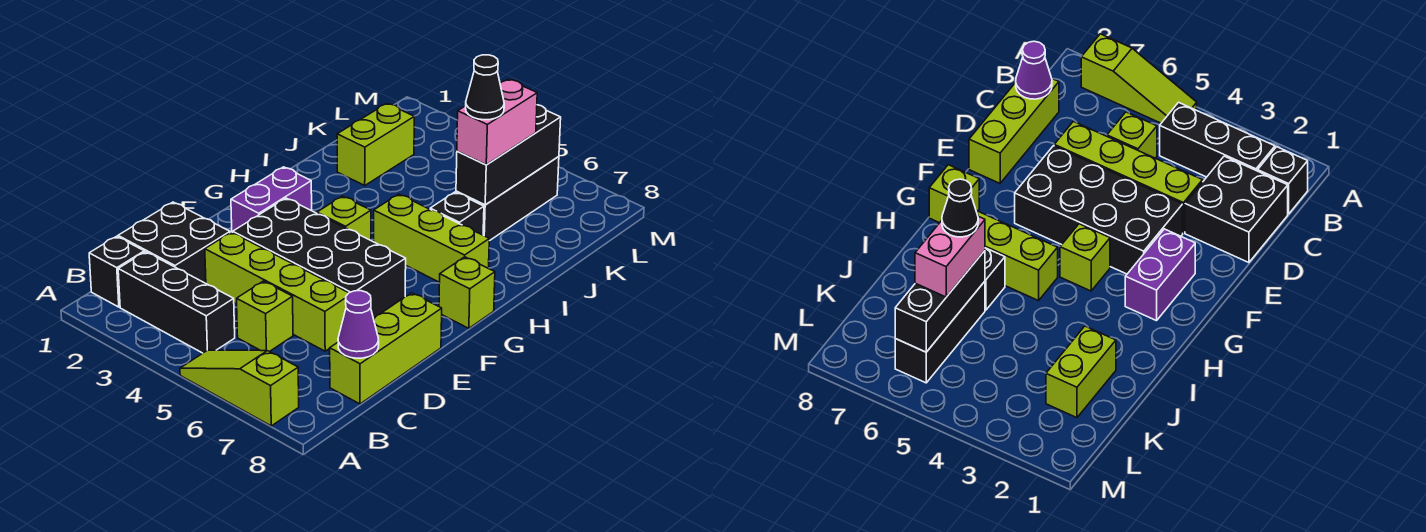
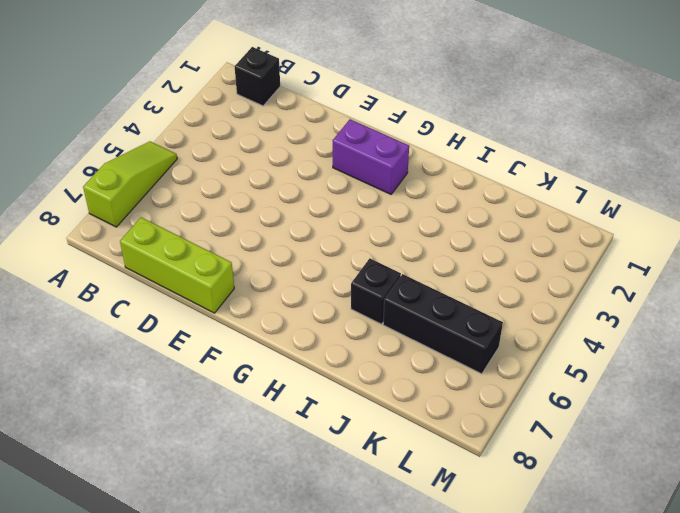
none -> black 1x3 brick [118,252,235,353]
none -> black 2x2 brick [118,202,230,283]
none -> lime 1x1 brick [237,281,293,352]

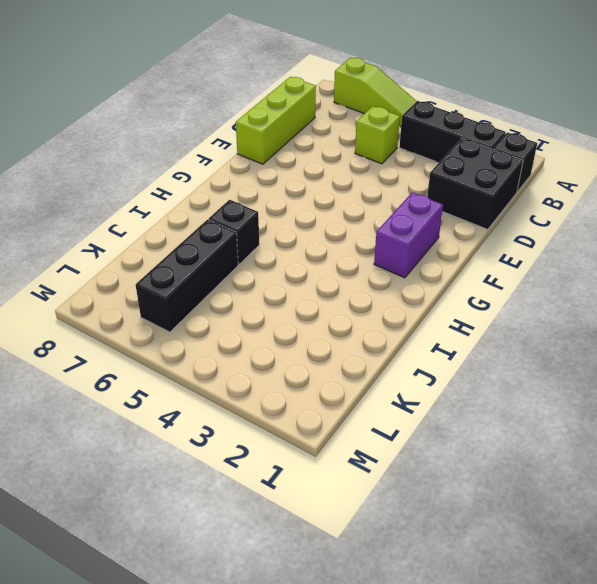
none -> lime 1x4 brick [205,232,348,351]
none -> black 2x4 brick [233,198,406,318]
none -> lime 1x1 brick [317,196,371,240]

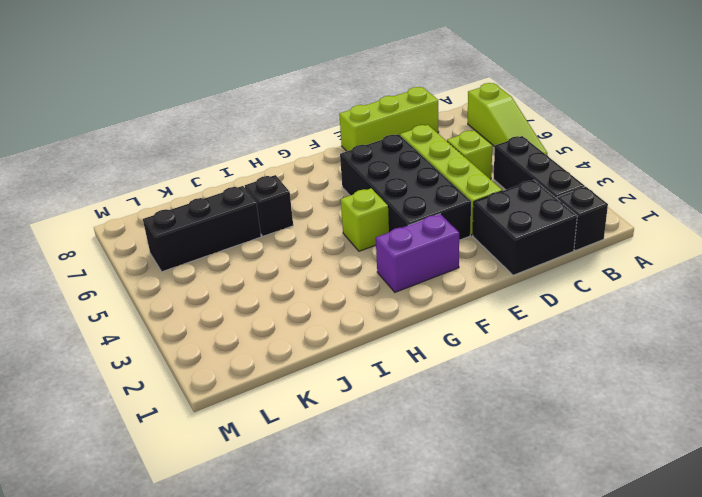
none -> lime 1x1 brick [439,257,495,328]
none -> lime 1x3 brick [374,194,489,282]
none -> lime 1x2 brick [337,104,414,185]

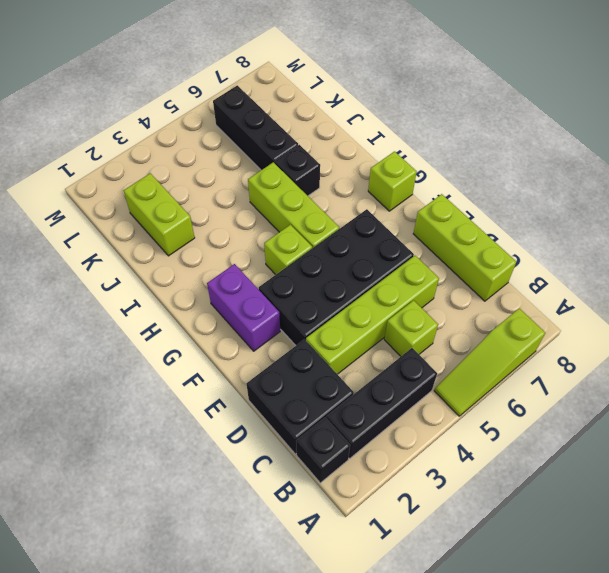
lime 1x3 brick [248,162,339,248] -> lime 1x3 brick turned to [374,194,489,282]
none -> purple 1x1 cone [338,291,379,358]
none -> black 1x3 brick [456,105,561,205]
none -> pink 1x2 brick [457,79,537,165]

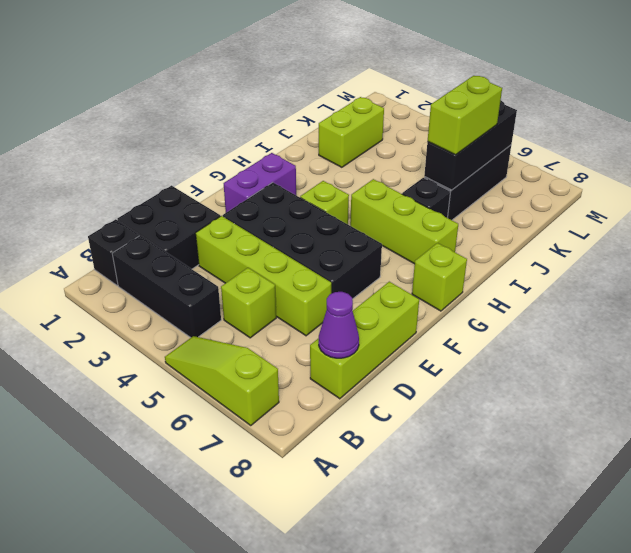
lime 1x2 brick [428,76,502,155] -> pink 1x2 brick [457,79,537,165]
none -> black 1x1 cone [466,55,504,120]

